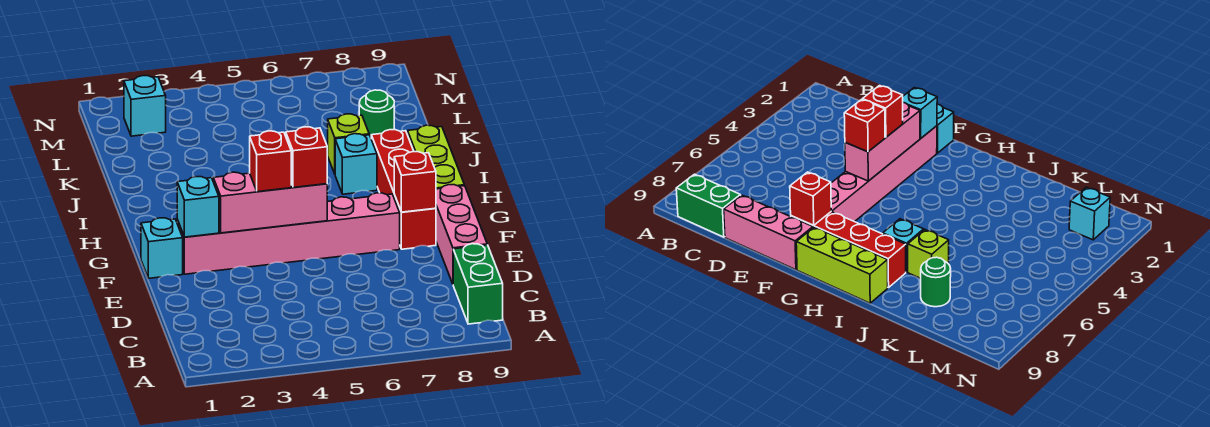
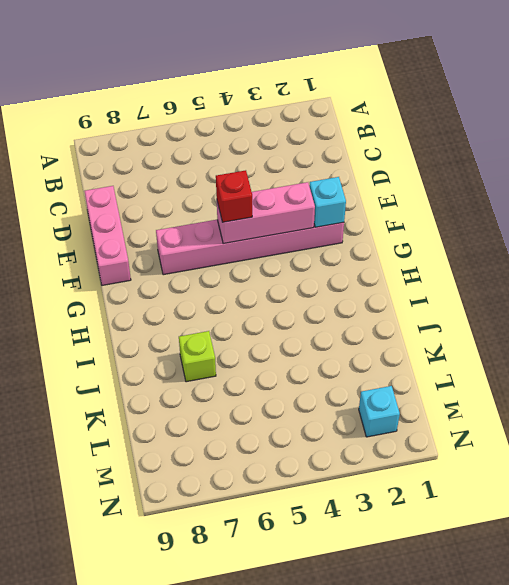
none -> green 1x2 brick [453,244,503,324]
none -> cyan 1x1 brick [141,218,183,278]
none -> red 1x4 brick [371,130,436,249]

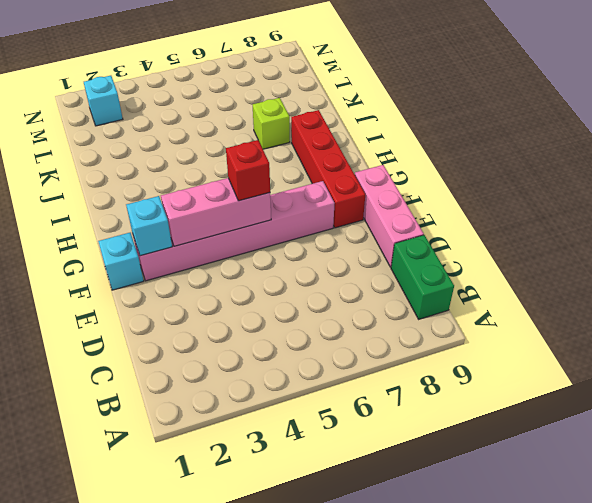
none -> lime 1x3 brick [408,125,464,189]
none -> cyan 1x1 brick [335,134,377,194]
none -> green 1x1 round brick [359,90,394,137]

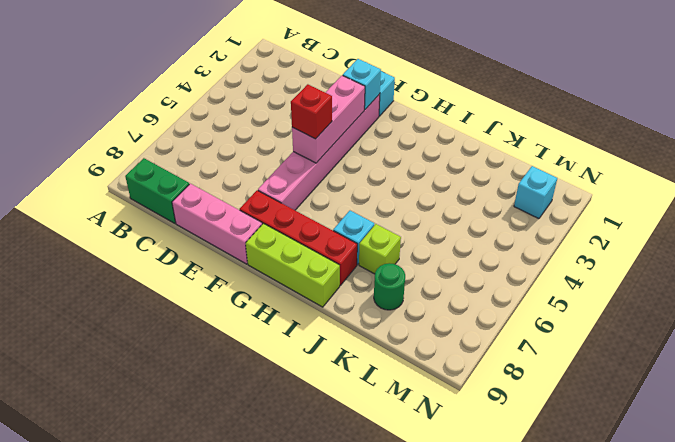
none -> red 1x1 brick [394,152,436,212]
none -> red 1x1 brick [250,131,291,192]

